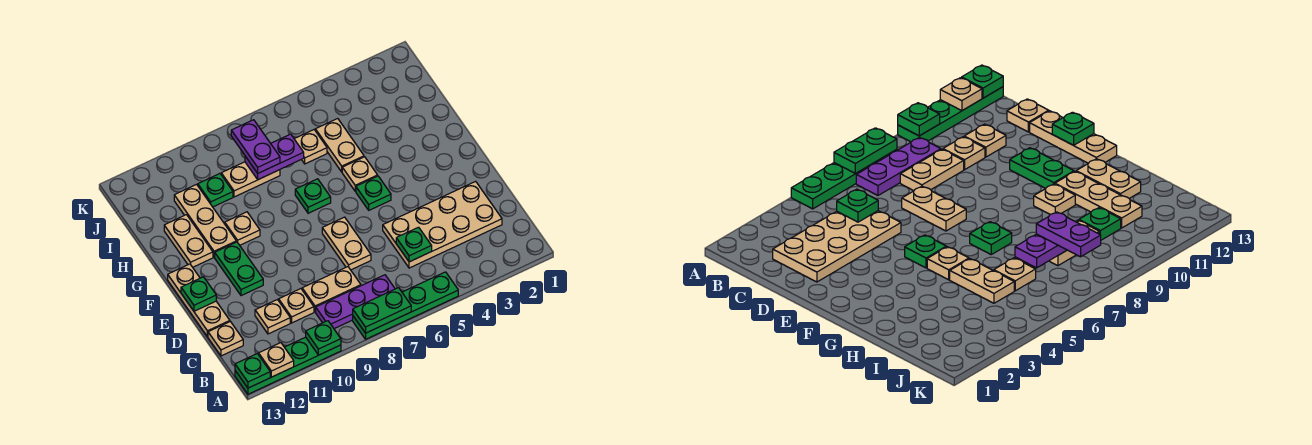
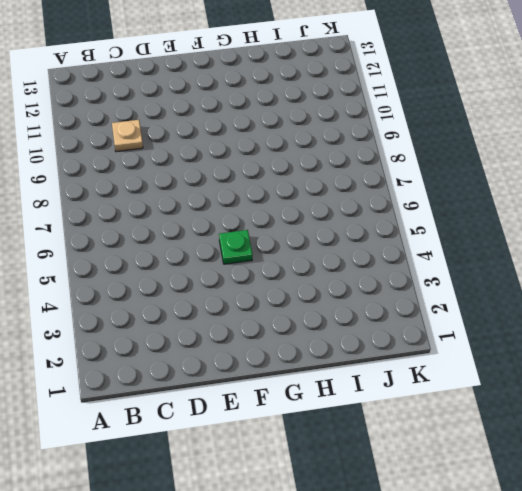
none -> green 1x4 plate [353,272,458,339]
none -> green 1x4 plate [235,337,341,394]
none -> purple 1x3 plate [316,275,395,329]

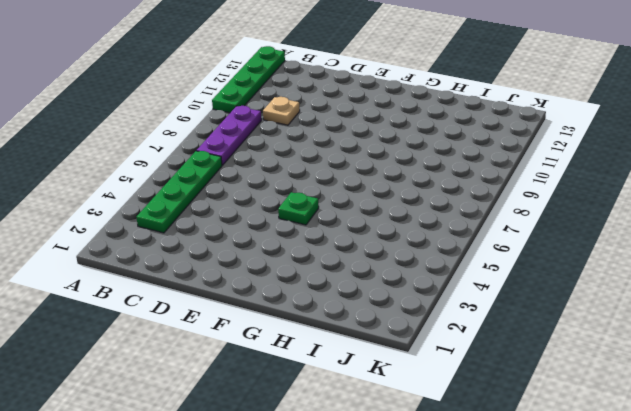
green 1x4 plate [137,151,222,233] -> green 1x4 plate moved to [353,272,458,339]
none -> tan 2x4 plate [383,181,502,268]
none -> tan 1x2 plate [302,267,361,312]
none -> tan 1x1 plate [255,300,290,334]

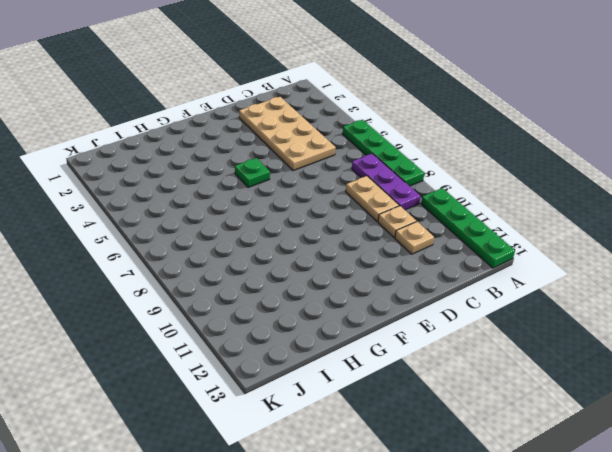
none -> tan 1x1 plate [208,322,243,356]
none -> tan 1x2 plate [322,217,371,270]
none -> tan 1x3 plate [168,264,230,337]

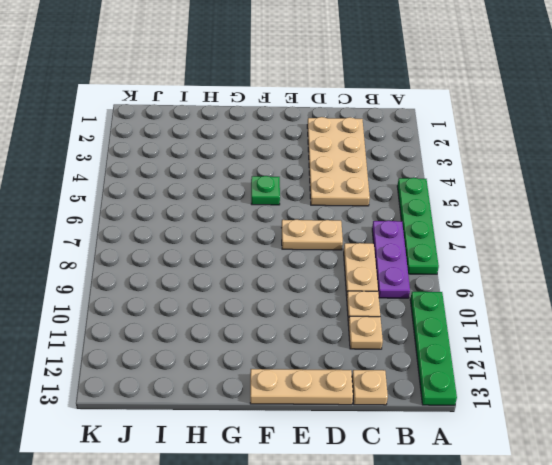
none -> green 1x2 plate [215,242,263,296]
none -> tan 1x1 plate [342,157,378,191]
none -> green 1x1 plate [295,179,331,213]

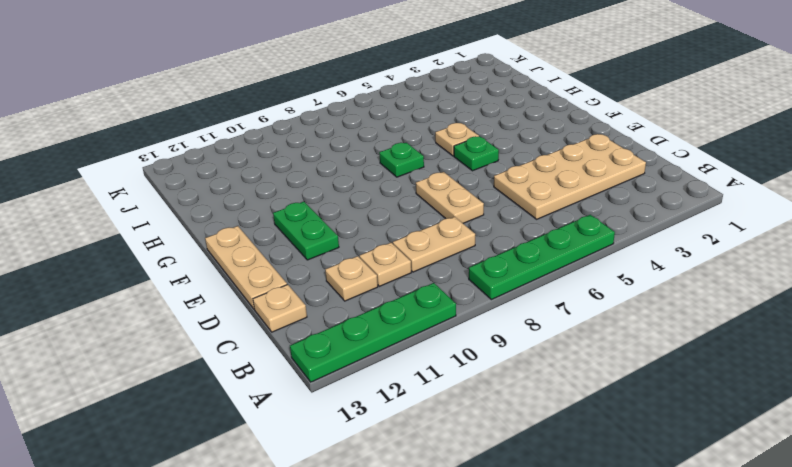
none -> purple 1x3 plate [316,275,395,329]
none -> tan 1x1 plate [225,212,260,245]
none -> tan 1x3 plate [174,185,236,257]

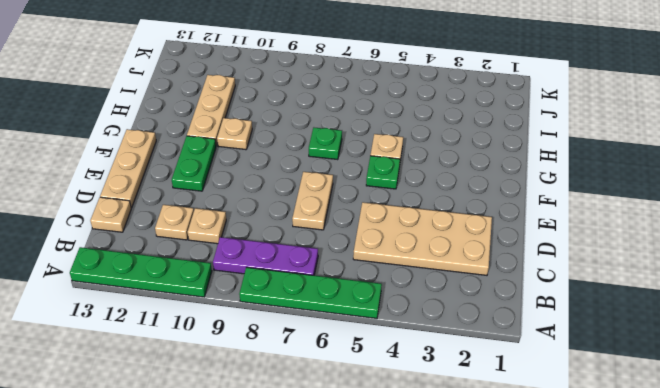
none -> tan 1x2 plate [302,267,361,312]
none -> tan 1x2 plate [164,215,213,267]
none -> tan 1x2 plate [315,119,364,172]

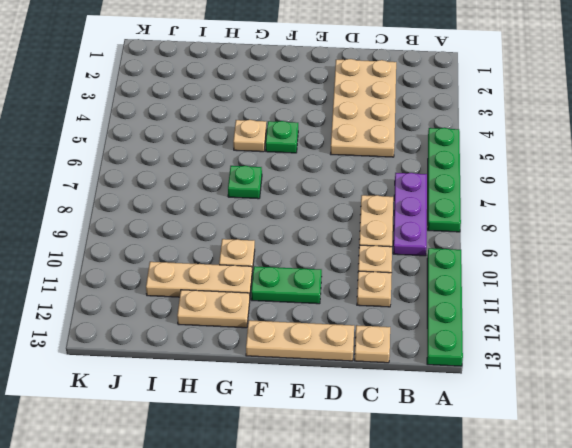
none -> tan 1x2 plate [322,217,371,270]
none -> tan 1x2 plate [315,119,364,172]
none -> tan 1x1 plate [295,130,327,164]

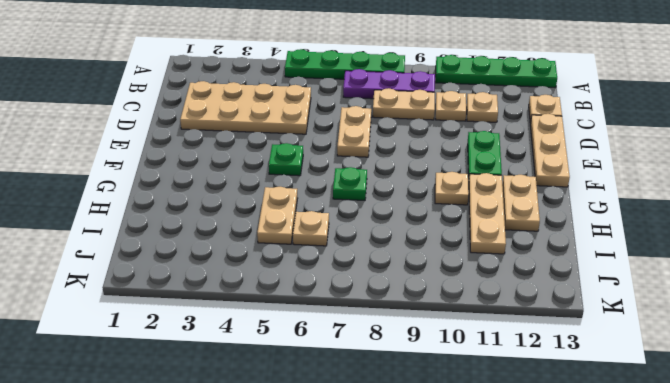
none -> tan 1x1 plate [342,157,378,191]
none -> tan 1x2 plate [221,162,280,197]
none -> green 1x1 plate [198,174,233,207]

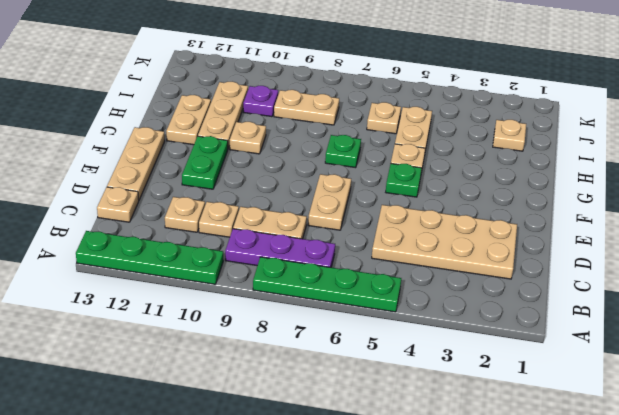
tan 1x1 plate [493,120,526,151] -> tan 1x1 plate moved to [259,343,294,377]
purple 1x1 plate [243,86,278,117] -> green 1x1 plate [198,174,233,207]
none -> green 1x2 plate [353,288,411,333]
none -> green 1x1 plate [306,321,341,355]
none -> green 1x1 plate [235,354,270,388]

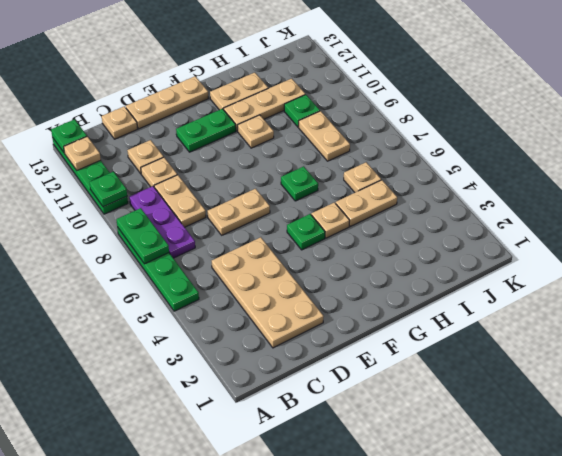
none -> green 1x1 plate [396,227,432,262]
none -> green 1x1 plate [181,277,216,311]
none -> purple 1x2 plate [245,134,304,180]

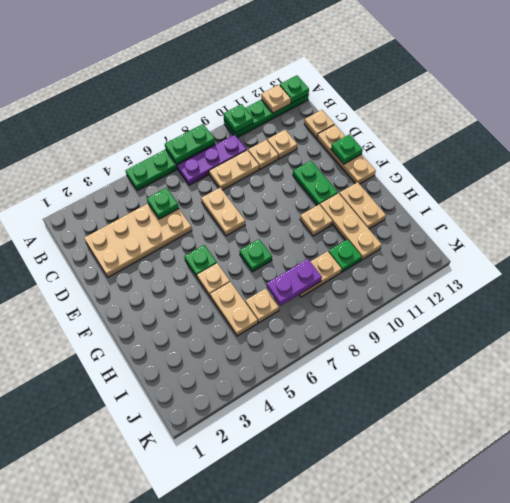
none -> purple 1x2 plate [231,120,280,173]

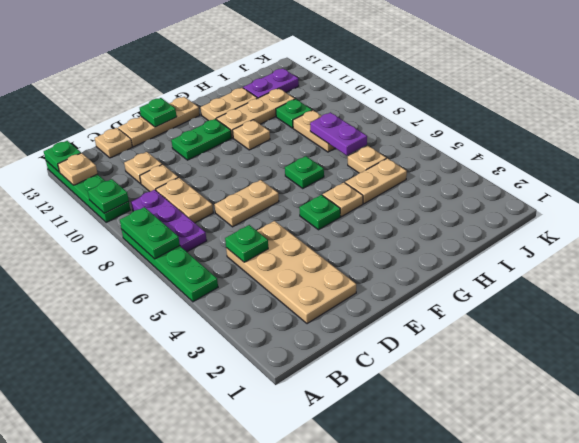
purple 1x2 plate [243,68,299,98] -> purple 1x2 plate moved to [231,120,280,173]

